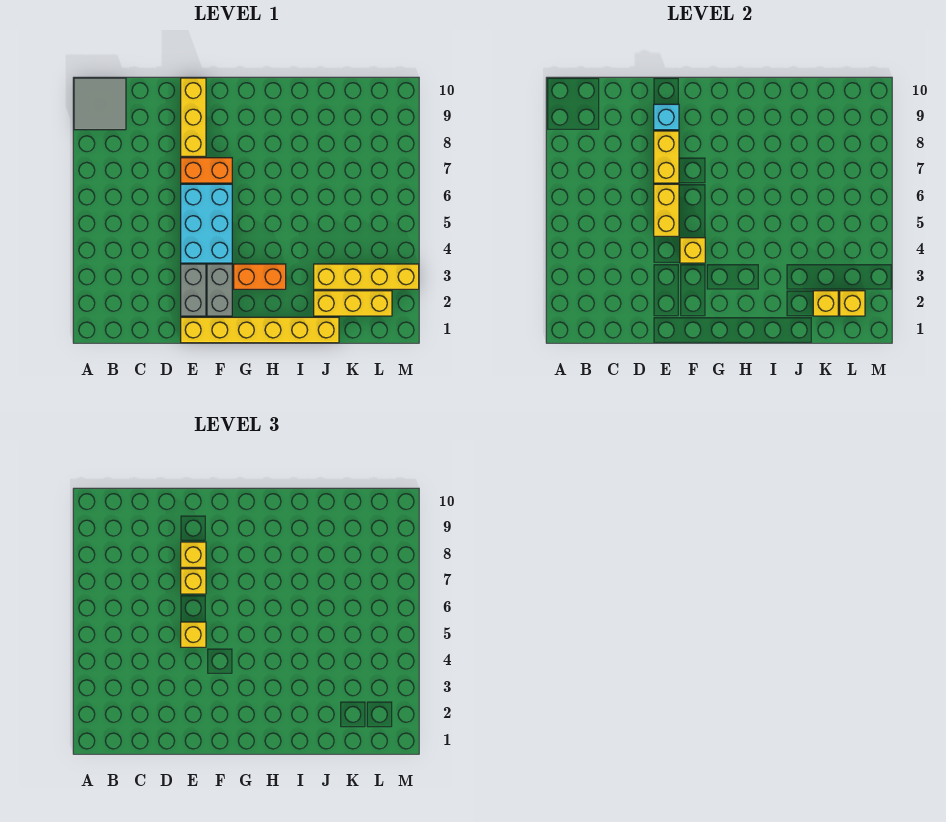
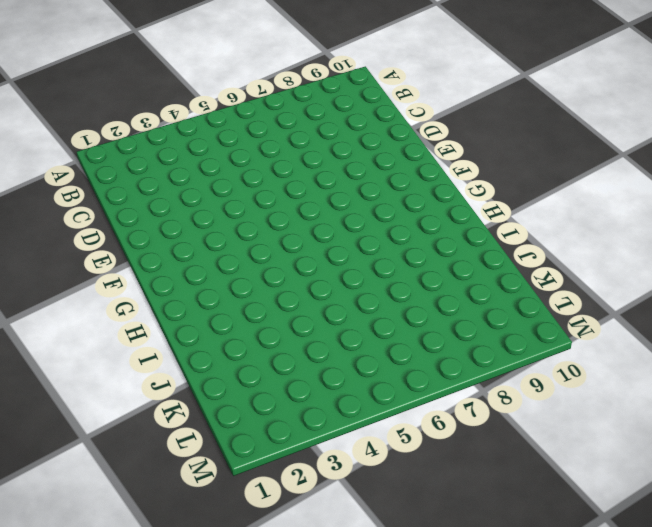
none -> grey 2x2 tile [74,78,126,130]
none -> yellow 1x6 brick [181,317,339,343]
none -> grey 1x2 brick [181,264,206,316]

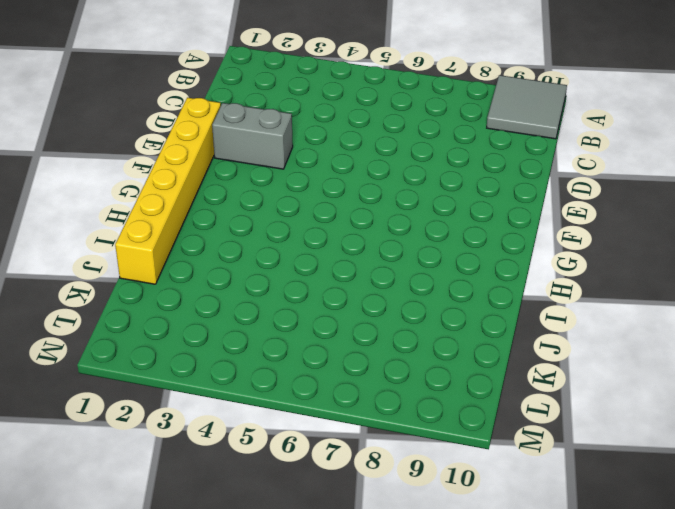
none -> cyan 2x3 brick [181,184,232,263]
none -> orange 1x2 brick [181,158,232,183]
none -> yellow 1x3 brick [181,78,206,156]

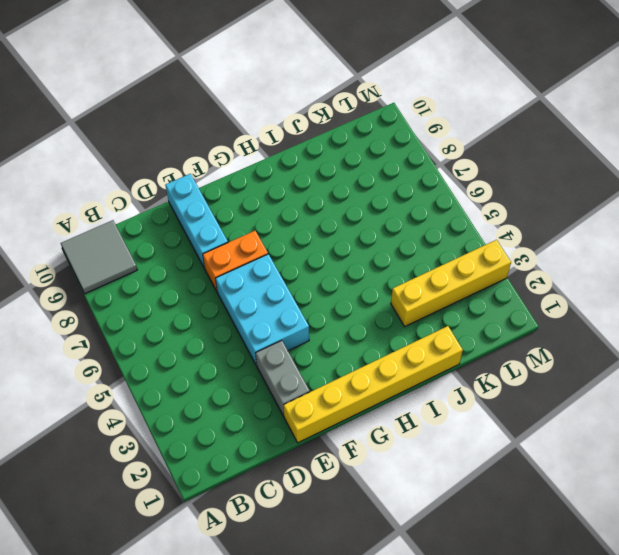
cyan 1x3 brick [165,174,228,269] -> yellow 1x3 brick [181,78,206,156]
none -> grey 1x2 brick [207,264,232,316]
none -> orange 1x2 brick [234,264,286,289]
none -> yellow 1x3 brick [314,291,392,316]

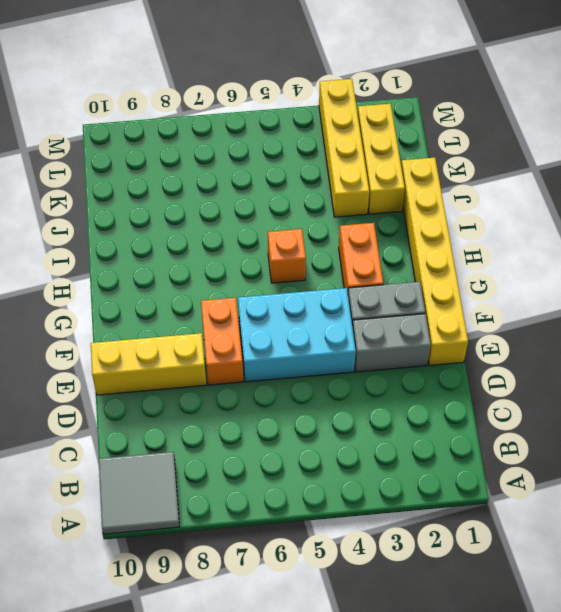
orange 1x1 brick [268,229,306,283] -> none
none -> yellow 1x2 brick [654,184,679,236]
none -> yellow 1x2 brick [654,131,679,183]
none -> cyan 1x1 brick [654,104,679,130]

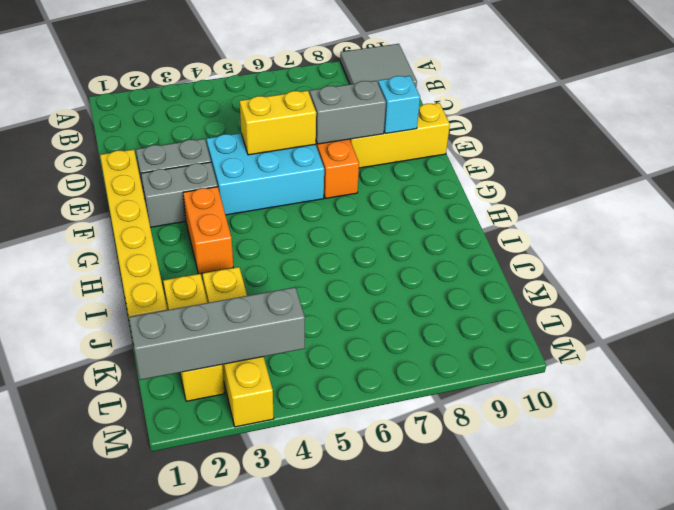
grey 1x2 brick [310,81,386,144] -> yellow 1x2 brick [654,131,679,183]
grey 1x4 brick [129,287,305,380] -> yellow 1x1 brick [840,291,865,316]
none -> yellow 1x1 brick [680,238,705,263]
none -> yellow 1x1 brick [813,291,838,316]
none -> yellow 1x1 brick [181,622,206,647]

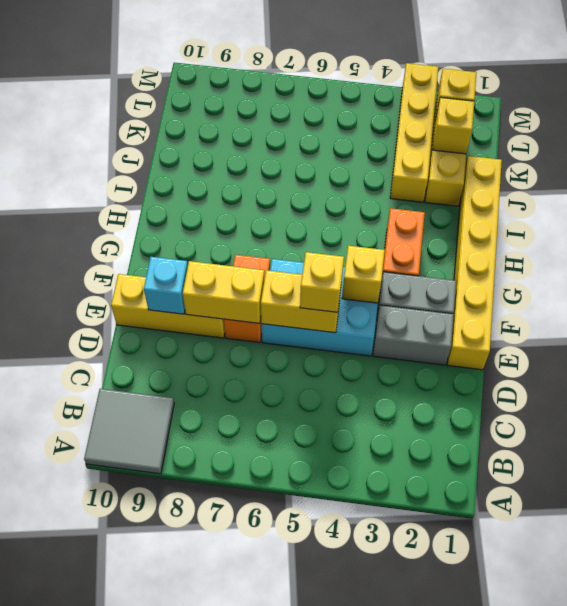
none -> yellow 1x1 brick [181,569,206,594]
none -> yellow 1x1 brick [181,542,206,567]

